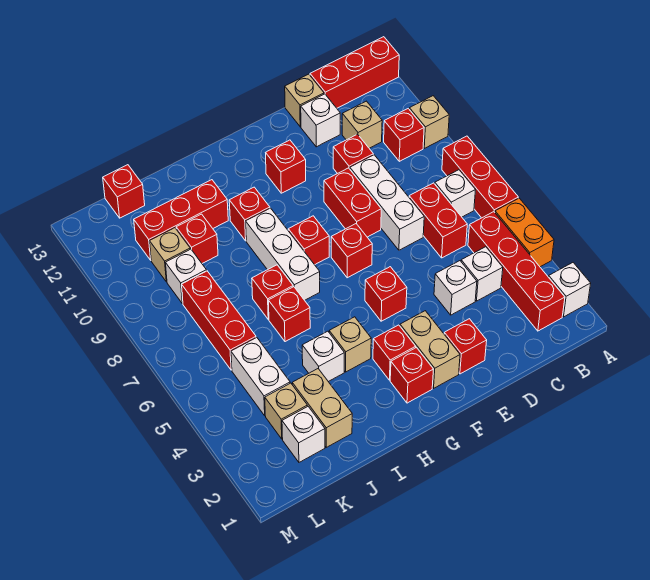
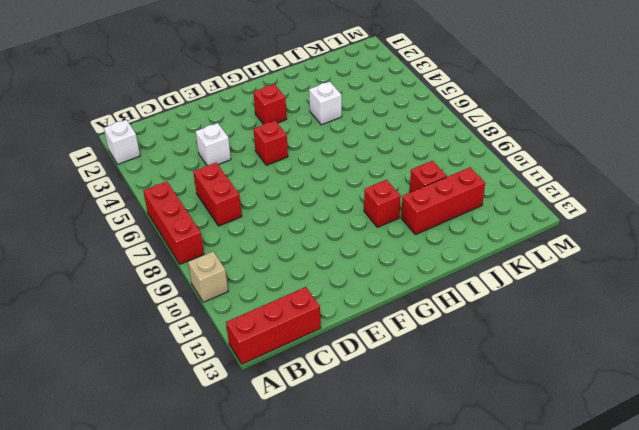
none -> orange 1x2 brick [495,198,554,267]
none -> red 1x4 brick [468,212,565,331]
none -> white 1x1 brick [435,170,475,217]
none -> red 1x1 brick [384,109,424,161]

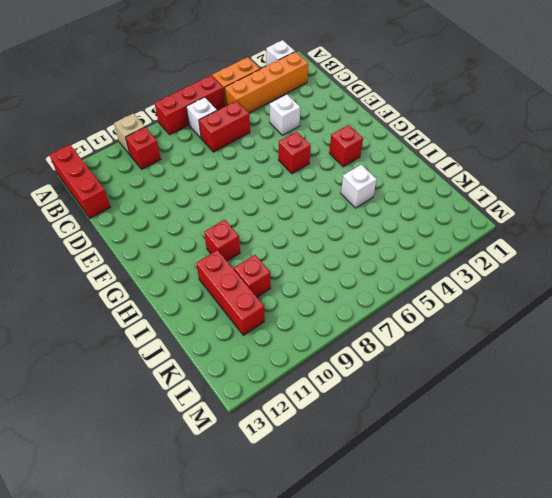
orange 1x4 brick [225,52,308,113] -> red 1x4 brick [468,212,565,331]
none -> white 1x1 brick [461,247,503,301]
none -> tan 1x1 brick [342,101,382,148]
none -> white 1x3 brick [350,155,424,250]
none -> red 1x1 brick [333,134,373,174]

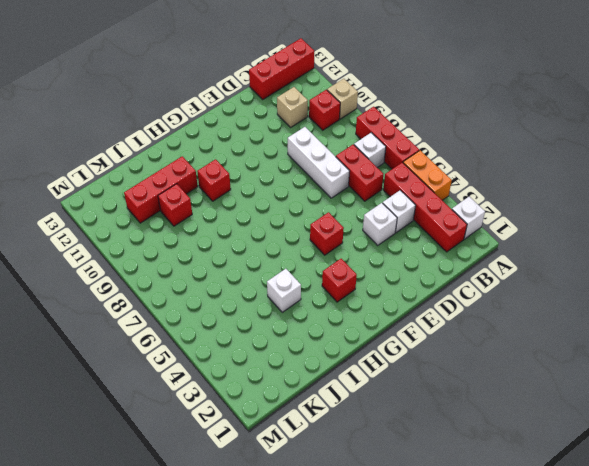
none -> red 1x1 brick [333,134,373,174]
none -> white 1x1 brick [301,94,340,147]
none -> tan 1x1 brick [285,74,324,127]
none -> red 1x1 brick [444,319,487,374]

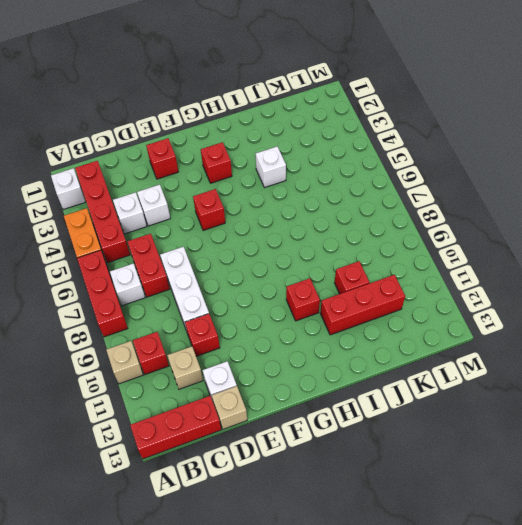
none -> red 1x2 brick [324,168,381,237]
none -> tan 1x2 brick [400,311,460,388]
none -> red 1x1 brick [331,224,372,278]
none -> red 1x1 brick [266,140,306,193]

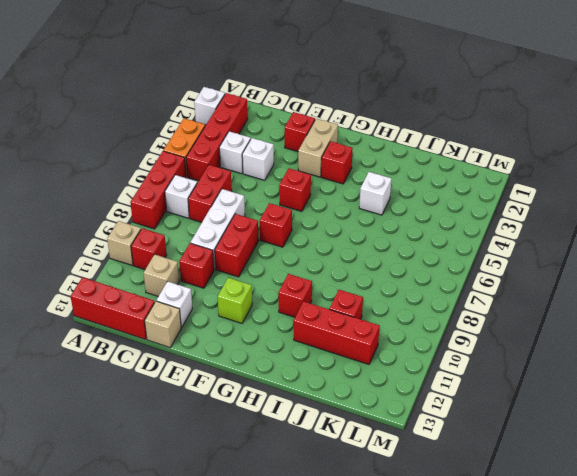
lime 1x1 brick [218,278,252,323] -> red 1x1 brick [266,140,306,193]
none -> red 1x1 brick [390,348,434,403]
none -> red 1x1 brick [288,216,329,265]
none -> tan 1x1 brick [329,317,371,372]
none -> white 1x3 brick [246,208,320,300]

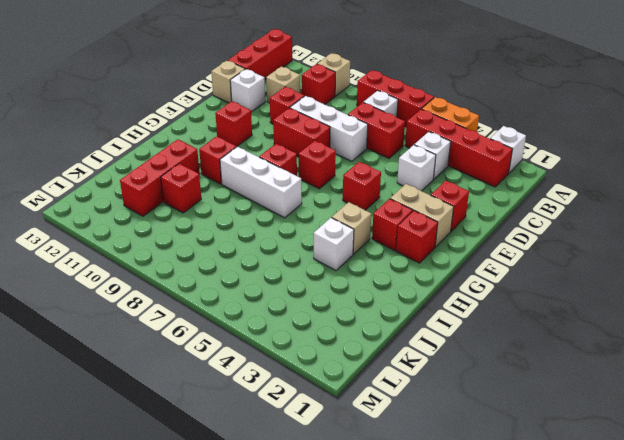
none -> red 1x1 brick [268,287,310,342]
none -> red 1x1 brick [252,265,293,319]
none -> tan 1x2 brick [292,369,352,447]
none -> white 1x1 brick [282,406,325,462]

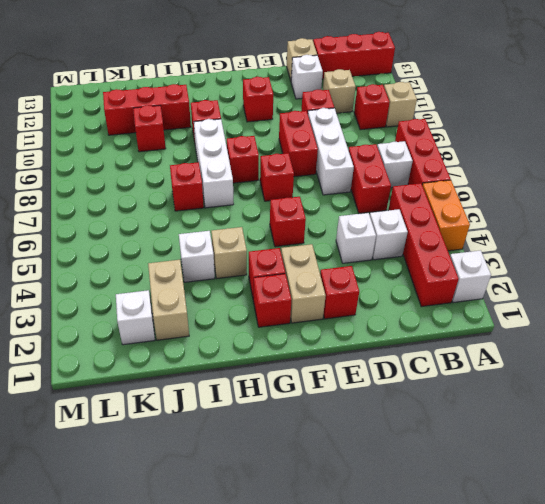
none -> red 1x1 brick [268,287,310,342]
none -> tan 1x1 brick [265,383,307,439]
none -> white 1x2 brick [231,338,290,416]
none -> red 1x3 brick [182,271,256,370]

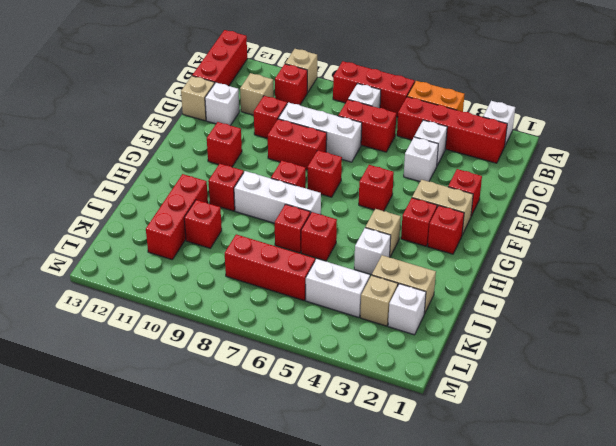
none -> white 1x1 brick [166,249,206,304]
none -> tan 1x1 brick [150,228,190,282]
none -> red 1x1 brick [103,165,145,218]

